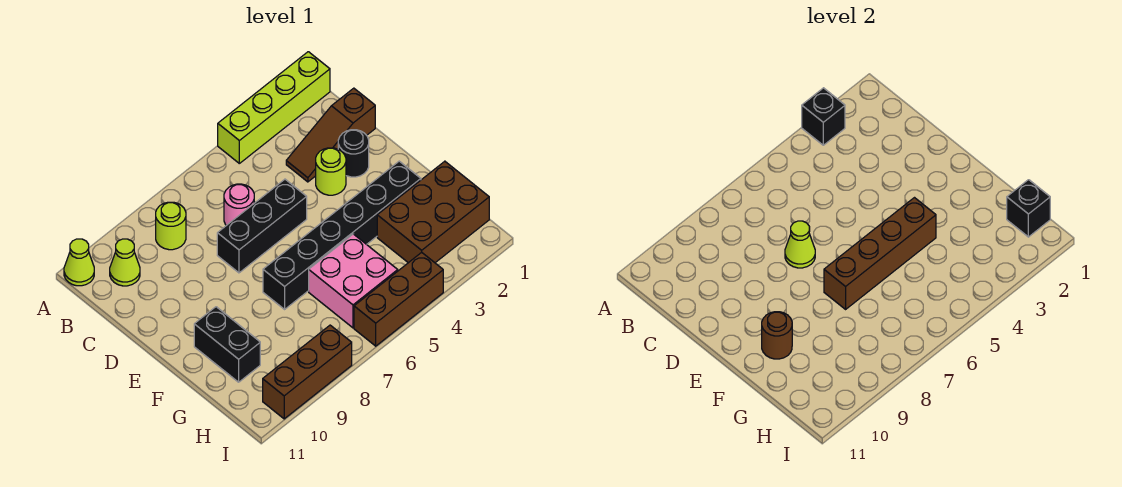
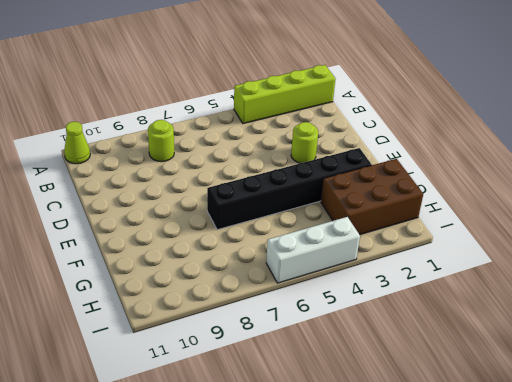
white 1x3 brick [266,217,360,283] -> brown 1x3 brick [354,252,443,346]
none -> lime 1x1 cone [110,239,140,286]
none -> brown 1x3 slope [286,88,375,182]
none -> pink 1x1 round brick [224,184,254,225]

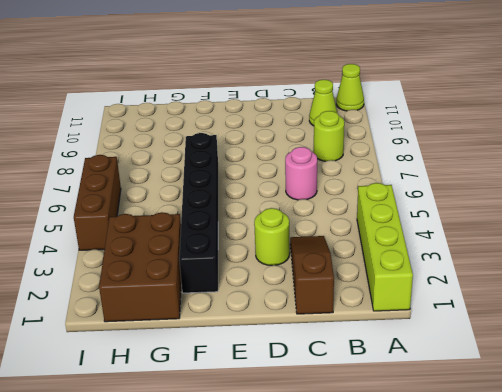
none -> black 1x1 round brick [338,130,369,177]
none -> black 1x3 brick [217,179,307,273]
none -> black 1x2 brick [194,307,260,382]

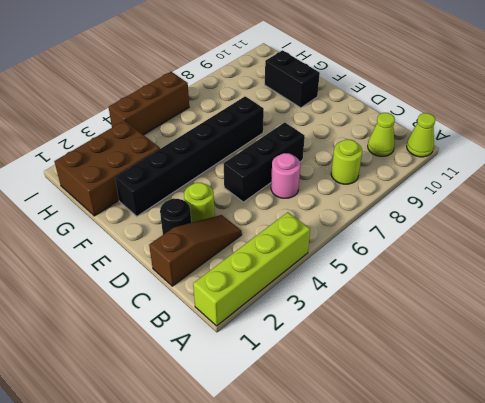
none -> pink 2x2 brick [309,234,398,328]
none -> brown 1x3 brick [263,325,352,419]
none -> black 1x1 brick [802,88,845,145]

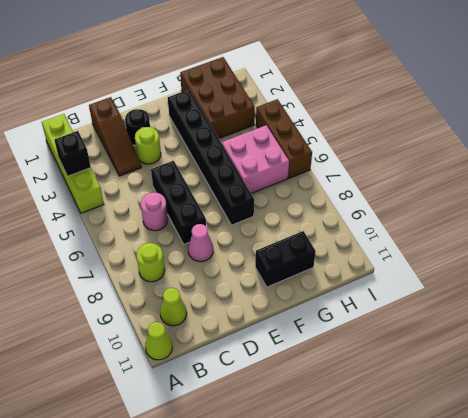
pink 1x1 cone [188,224,213,262] -> none
none -> brown 1x3 brick [263,325,352,419]
none -> lime 1x1 cone [785,221,815,268]
none -> brown 1x4 brick [824,198,936,309]

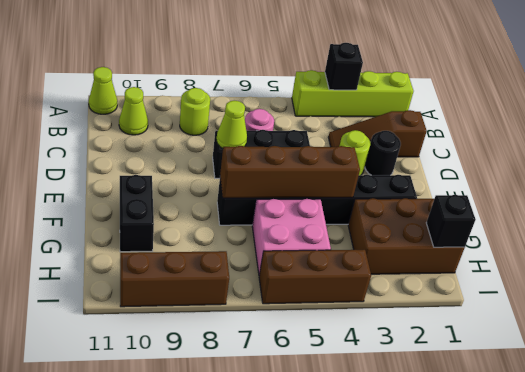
none -> brown 1x1 round brick [762,312,792,359]

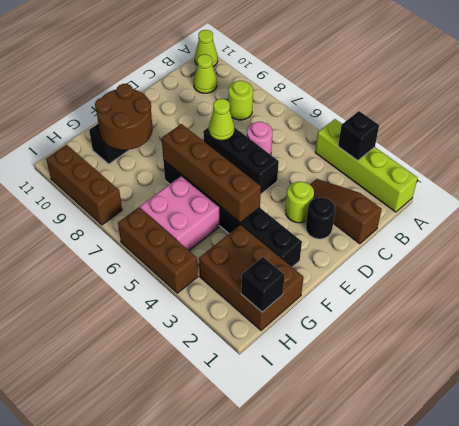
brown 2x2 round brick [95,84,153,150] -> brown 1x1 round brick [762,312,792,359]

